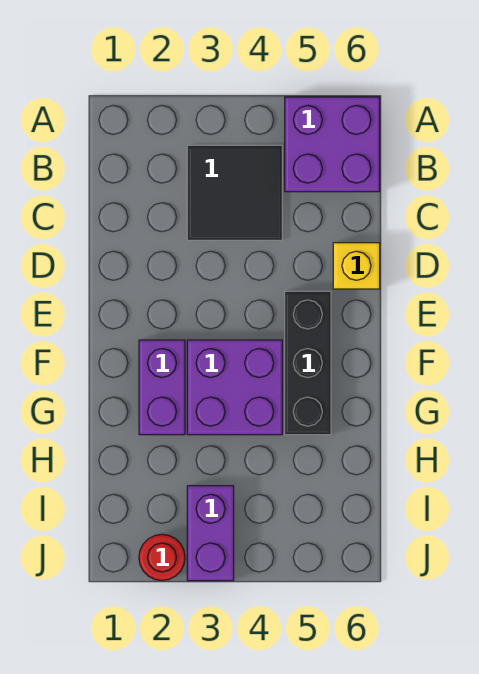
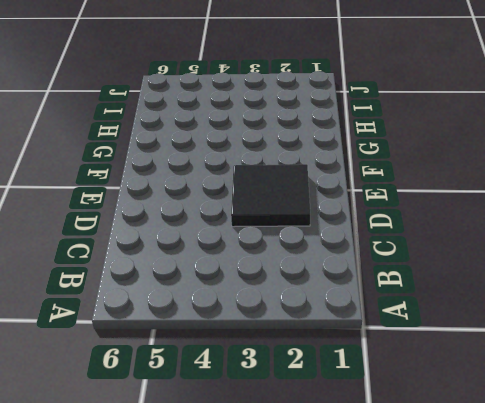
black 2x2 tile [231,164,310,227] -> black 2x2 tile moved to [187,145,282,240]
none -> purple 2x2 brick [285,97,380,192]
none -> yellow 1x1 brick [333,243,380,289]

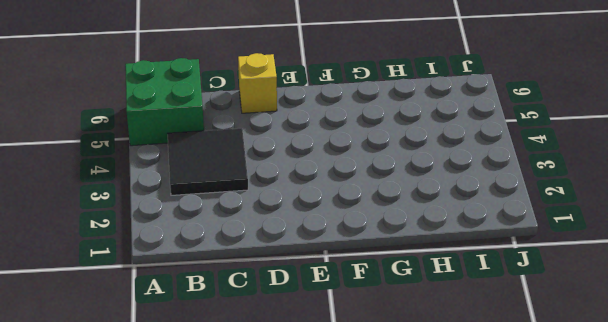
green 2x2 brick [125,58,204,146] -> purple 2x2 brick [285,97,380,192]
none -> black 1x3 brick [285,291,331,435]
none -> purple 1x2 brick [139,340,185,435]

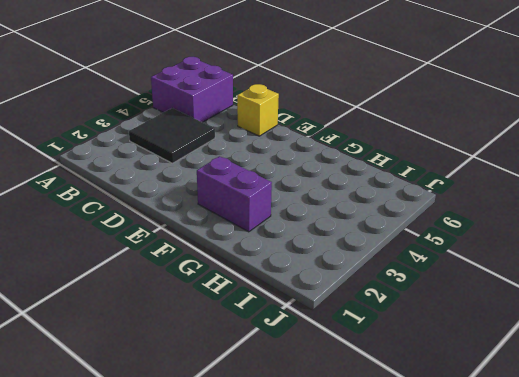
none -> black 1x3 brick [285,291,331,435]
none -> purple 2x2 brick [187,340,282,435]

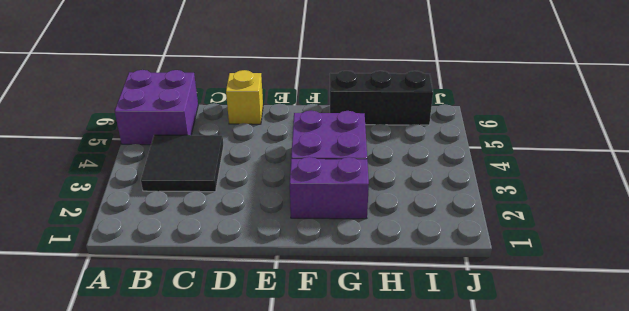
black 1x3 brick [330,71,433,125] -> black 1x3 brick moved to [285,291,331,435]
none -> purple 1x2 brick [187,486,234,581]
none -> red 1x1 round brick [139,534,185,581]

